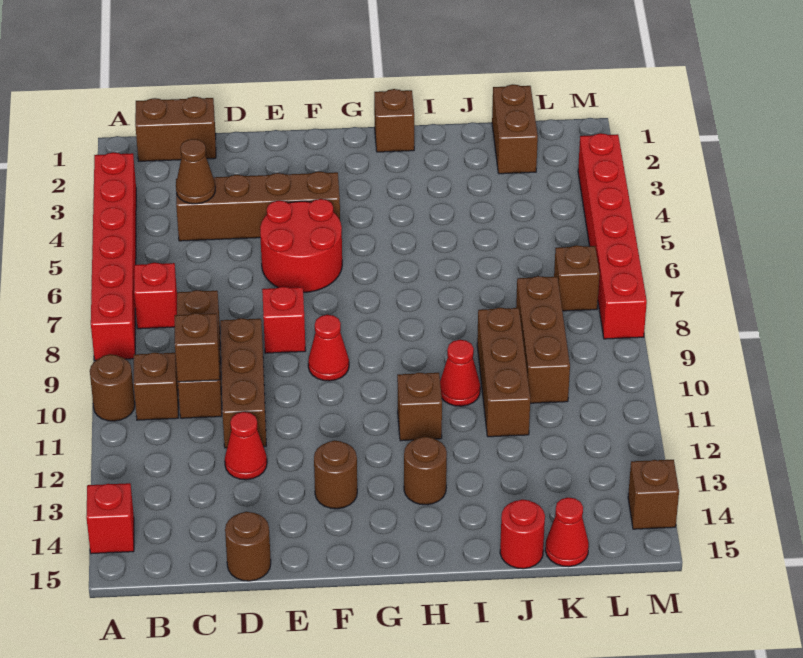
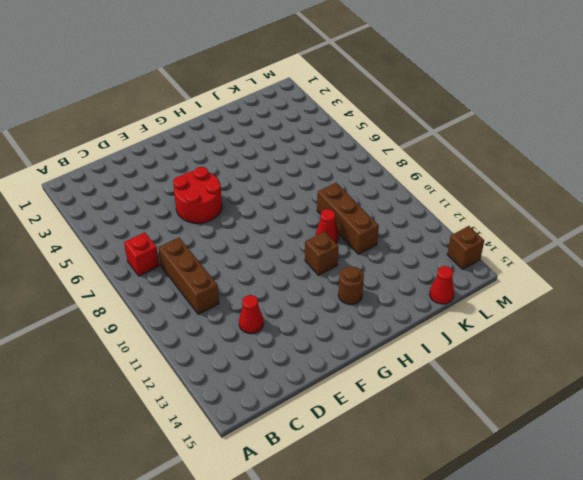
none -> red 1x6 brick [91,152,136,360]
none -> brown 1x1 round brick [90,354,135,421]
none -> red 1x1 brick [86,483,134,554]

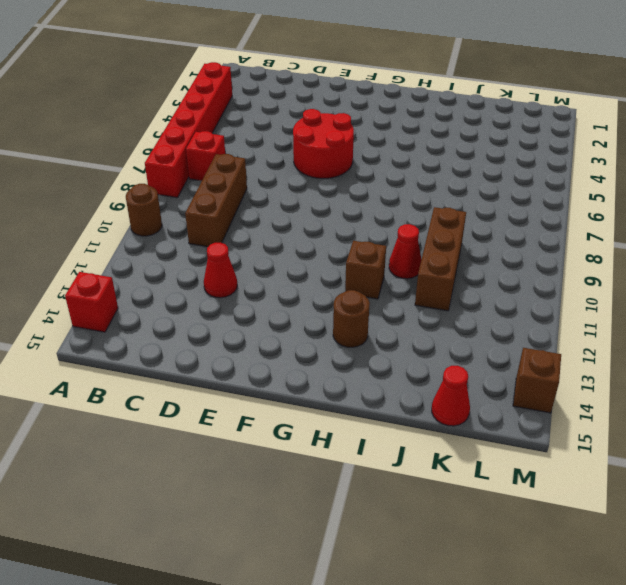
none -> brown 1x2 brick [135,97,216,161]
none -> brown 1x1 brick [134,353,178,420]
none -> brown 1x4 brick [176,171,340,241]

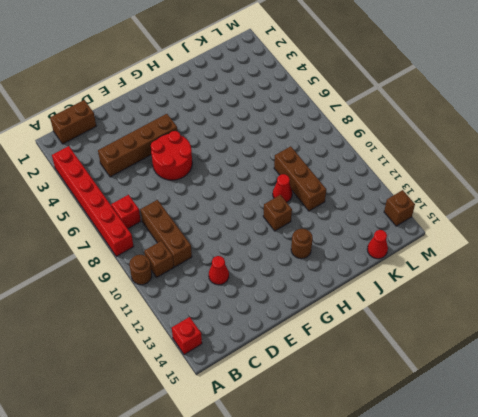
none -> brown 1x3 brick [220,318,266,448]
none -> brown 1x1 round brick [225,512,271,581]
none -> red 1x1 brick [262,287,306,353]

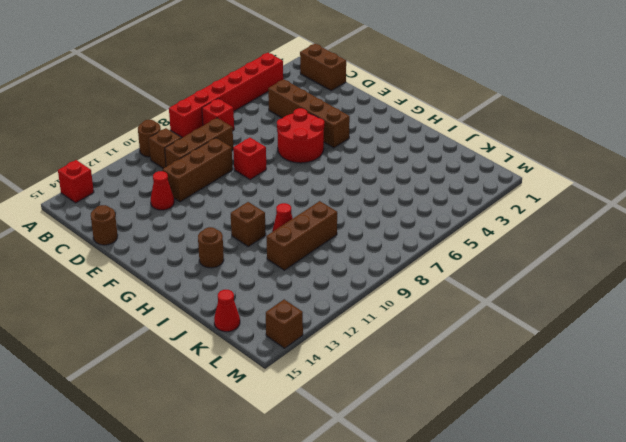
none -> red 1x1 cone [308,315,349,381]
none -> brown 1x1 round brick [314,440,357,509]
none -> brown 1x1 brick [374,89,414,152]

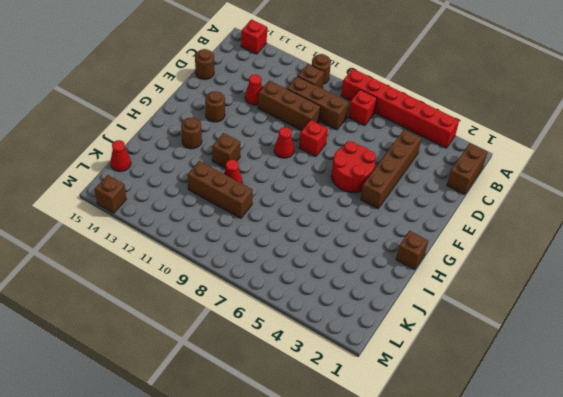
none -> red 1x1 round brick [500,499,545,569]
none -> brown 1x2 brick [492,84,538,174]
none -> brown 1x3 brick [516,276,570,403]

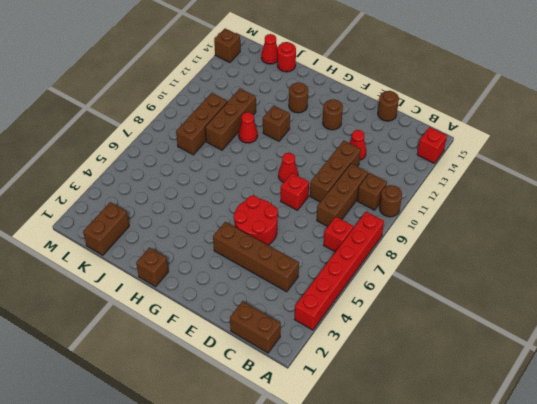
none -> brown 1x1 brick [554,245,600,311]
none -> red 1x6 brick [578,133,647,339]
none -> brown 1x1 cone [176,139,215,204]

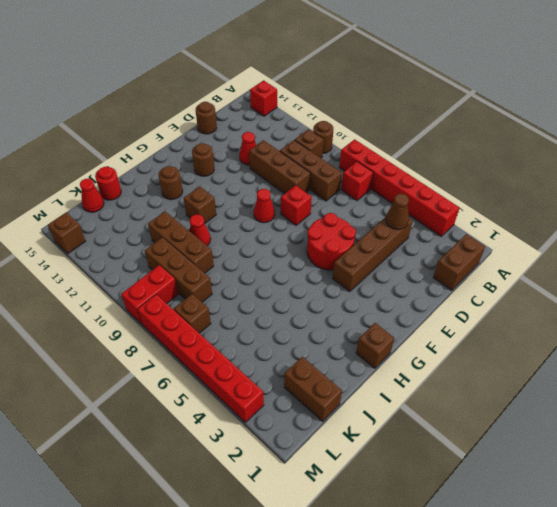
red 1x2 brick [121,265,178,323] -> none
none -> brown 1x1 brick [175,313,220,382]

